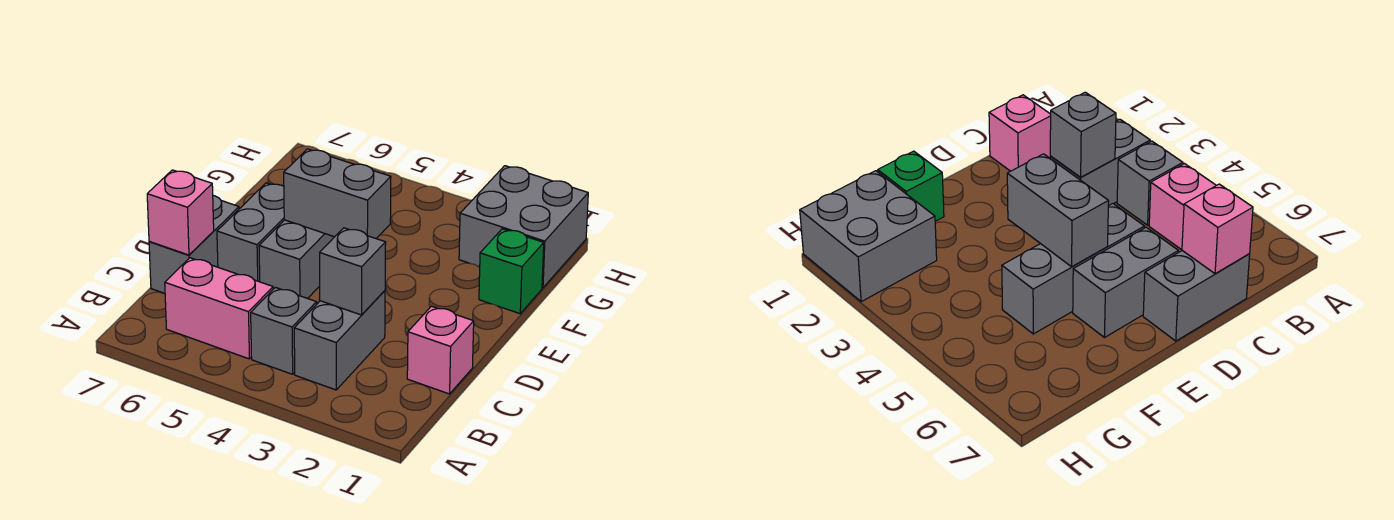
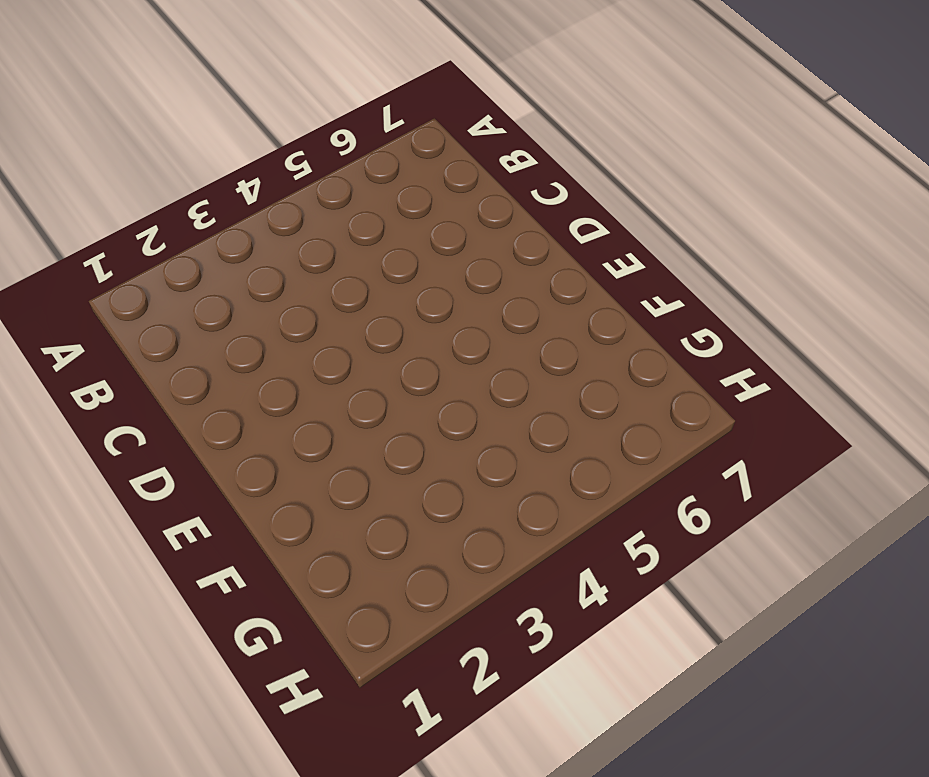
none -> grey 1x2 brick [294,291,385,390]
none -> grey 1x1 brick [251,287,317,374]
none -> pink 1x2 brick [165,258,273,359]

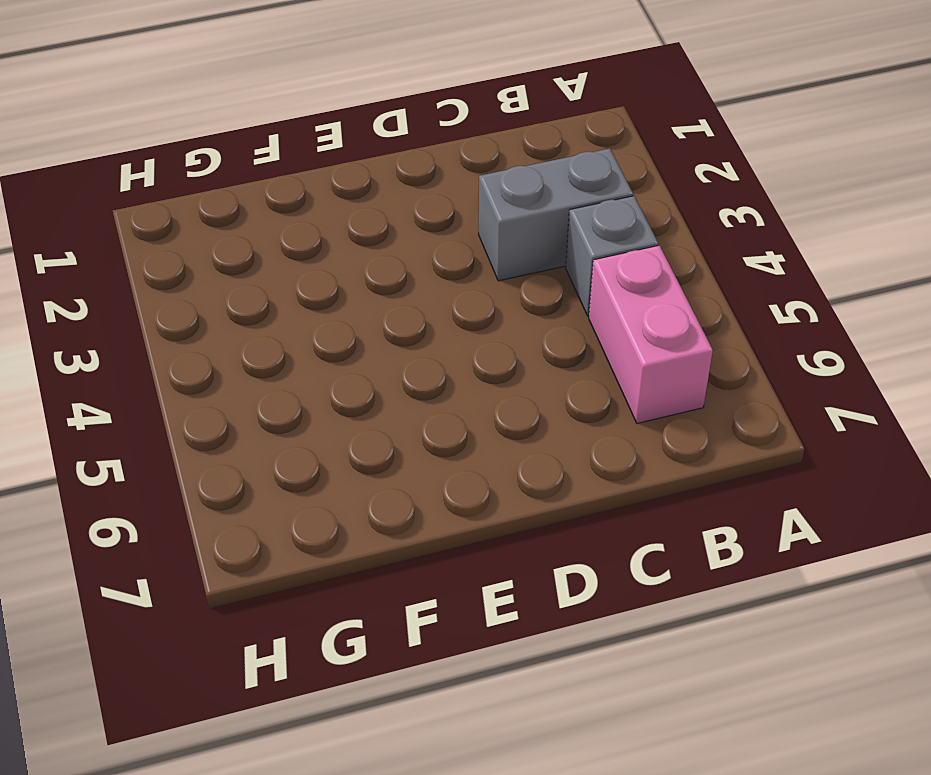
none -> pink 1x1 brick [407,306,474,394]
none -> grey 1x2 brick [149,196,239,293]
none -> grey 1x3 brick [259,220,334,299]

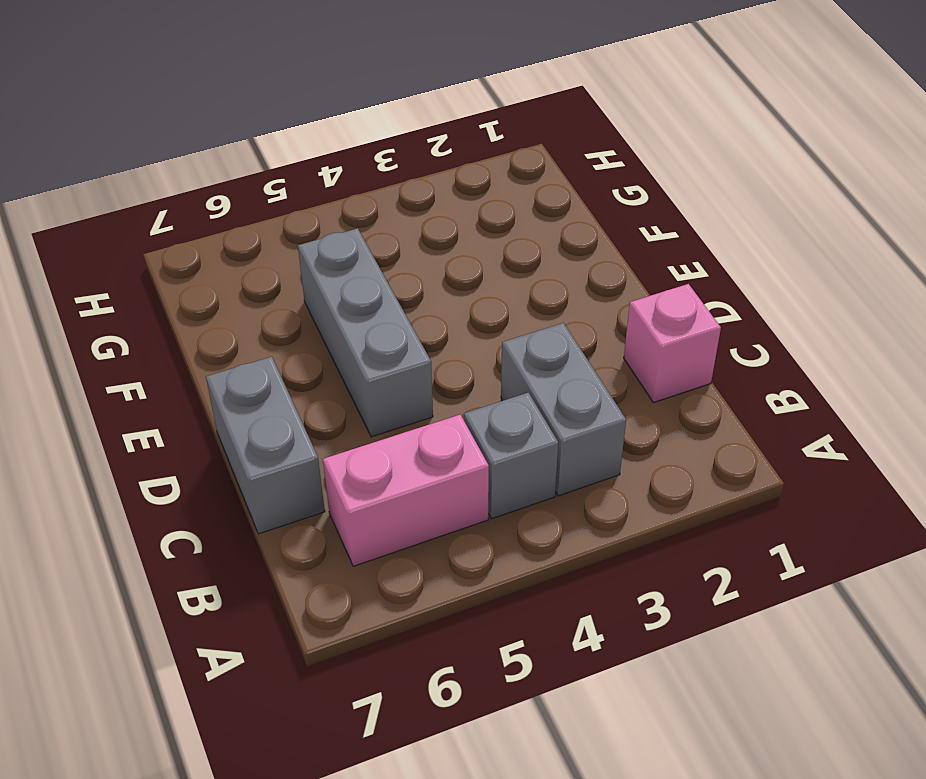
none -> grey 1x2 brick [217,183,284,282]
none -> green 1x1 brick [479,229,544,314]
none -> grey 2x2 brick [459,166,588,288]

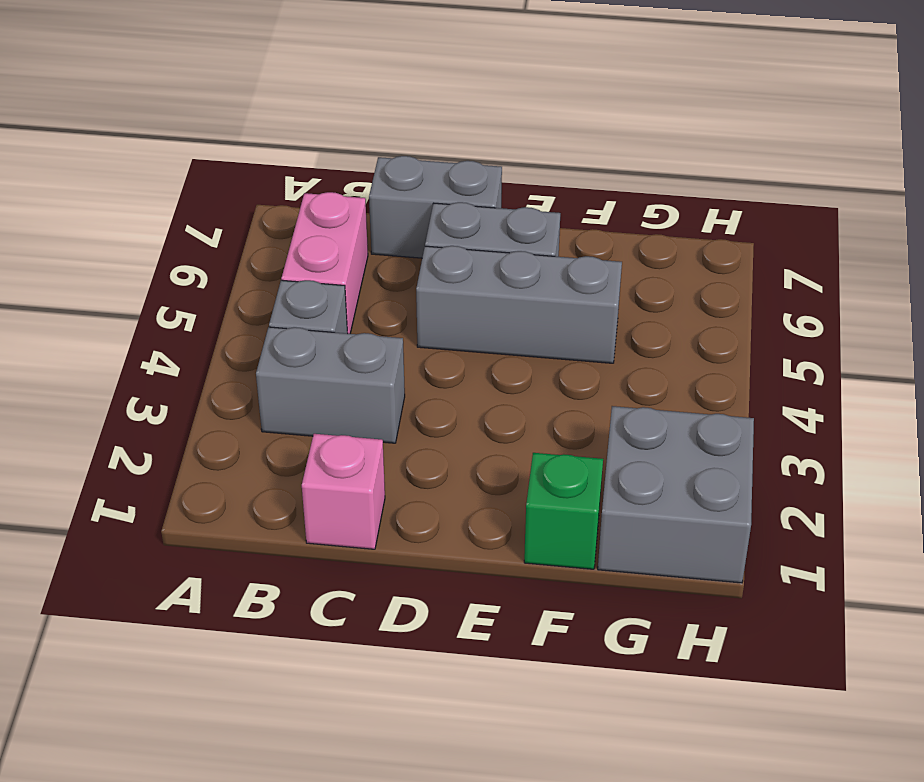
none -> grey 1x1 brick [319,228,386,315]
none -> pink 1x1 brick [147,170,214,255]
none -> grey 1x2 brick [284,149,391,238]

